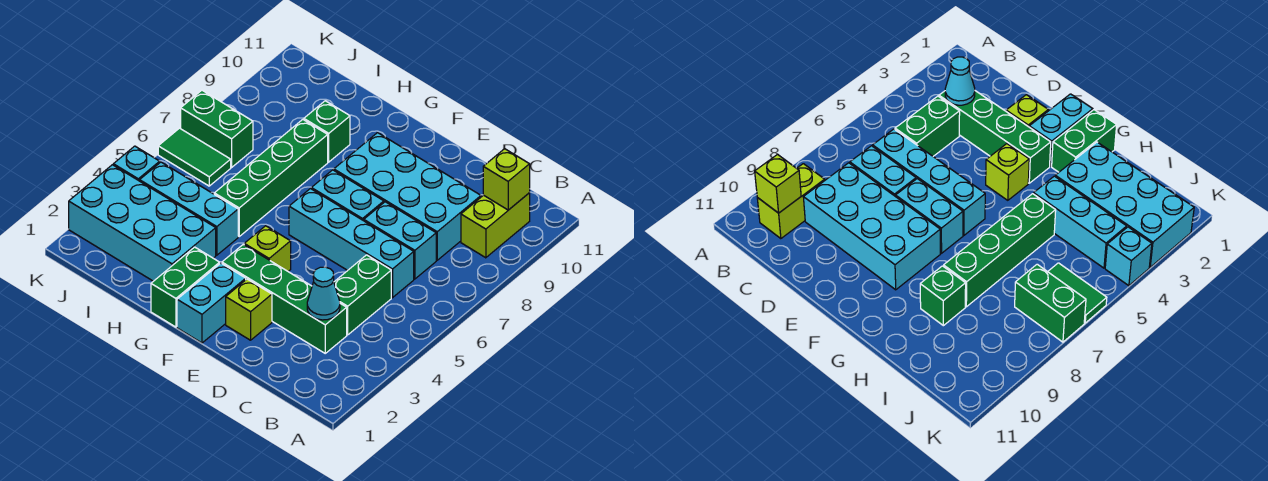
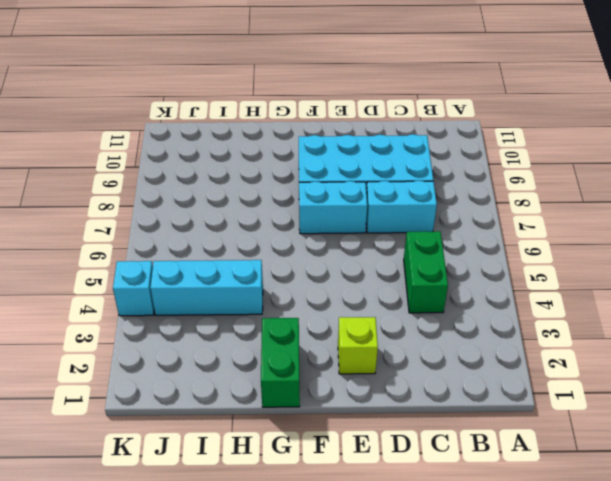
none -> lime 1x2 brick [461,193,530,258]
none -> green 1x4 brick [222,244,347,353]
none -> cyan 1x4 brick [289,189,414,298]

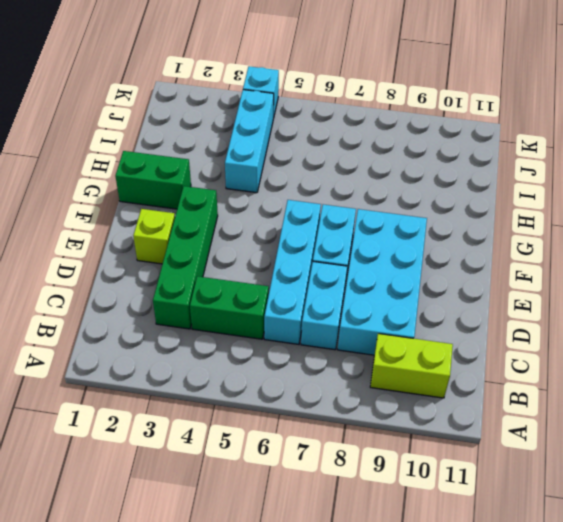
none -> cyan 1x2 brick [177,263,246,343]
none -> lime 1x1 brick [244,226,291,271]
none -> cyan 2x4 brick [69,165,216,281]

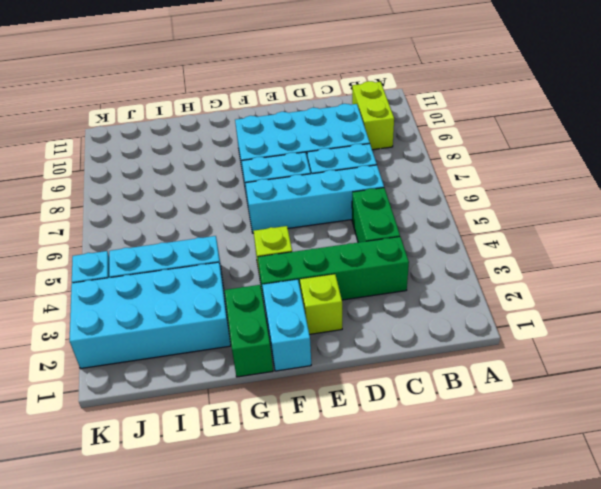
none -> green 1x4 brick [214,120,328,236]
none -> green 1x1 brick [304,101,350,162]
none -> green 1x2 tile [158,128,231,186]

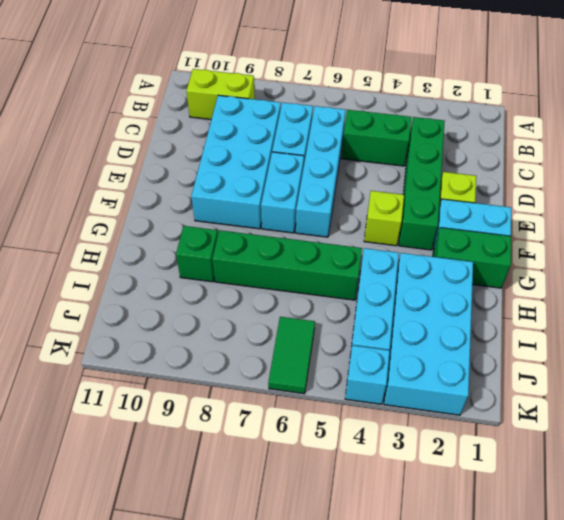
none -> green 1x2 brick [181,90,253,167]
none -> lime 1x1 brick [483,149,530,210]
none -> cyan 1x1 cone [307,267,340,320]

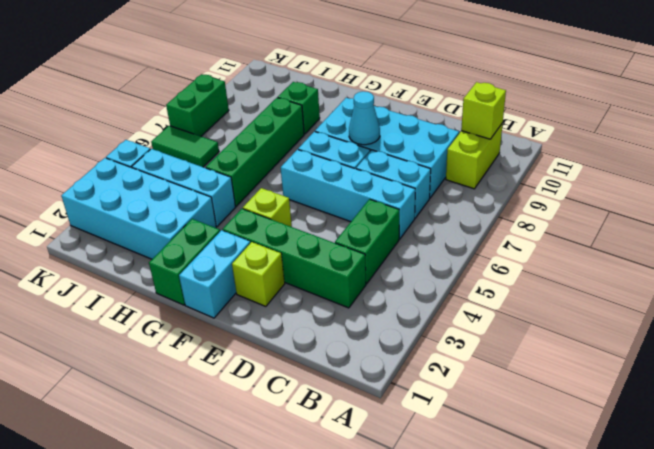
cyan 1x1 cone [349,91,380,145] -> cyan 1x1 cone moved to [307,267,340,320]
green 1x2 brick [166,74,229,136] -> green 1x2 brick turned to [181,90,253,167]

